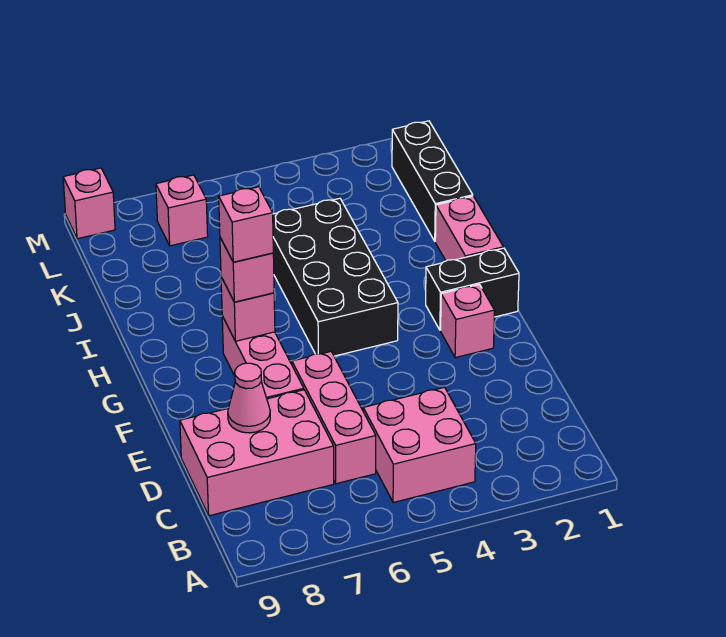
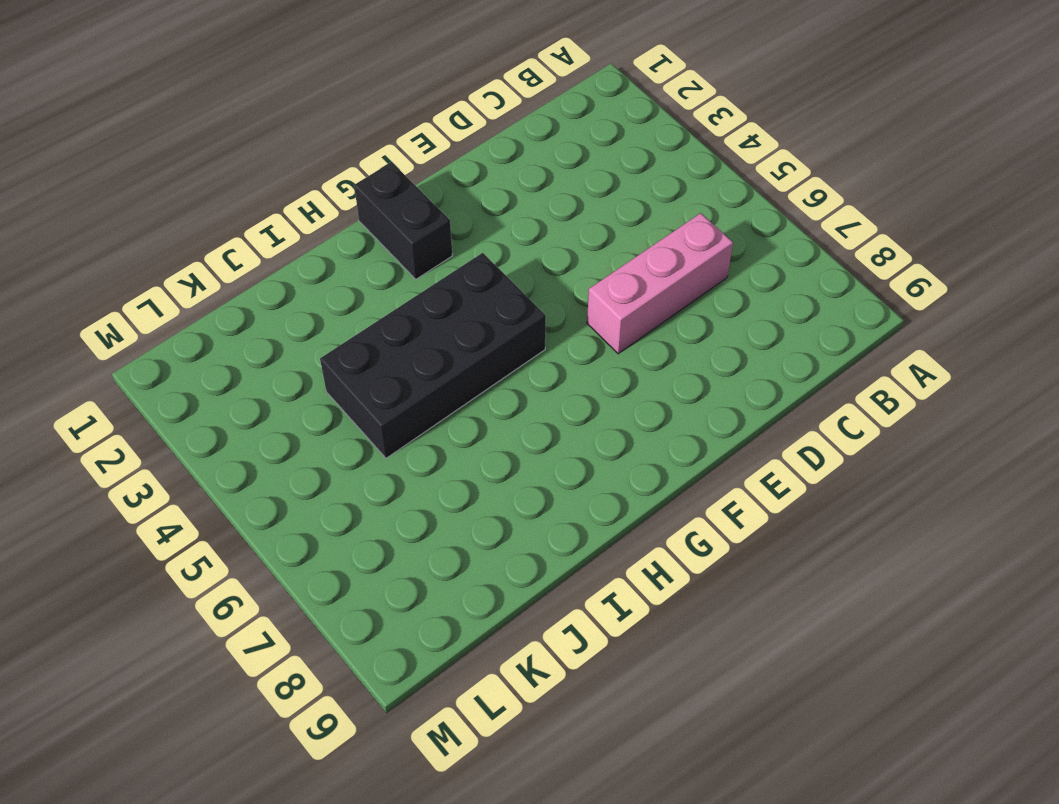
none -> pink 2x2 brick [363,387,476,503]
none -> pink 2x3 brick [180,390,334,516]
none -> pink 1x3 brick [222,316,304,399]

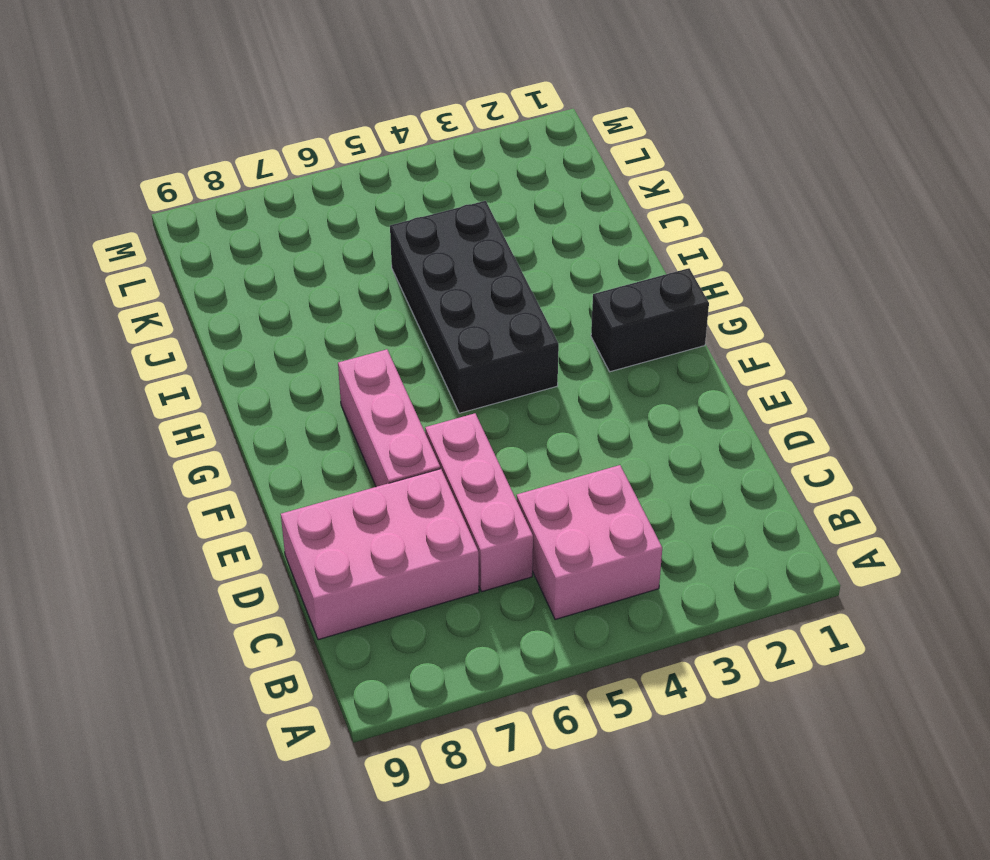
none -> pink 1x1 brick [441,284,495,358]
none -> pink 1x2 brick [435,196,503,261]
none -> black 1x3 brick [392,121,473,241]

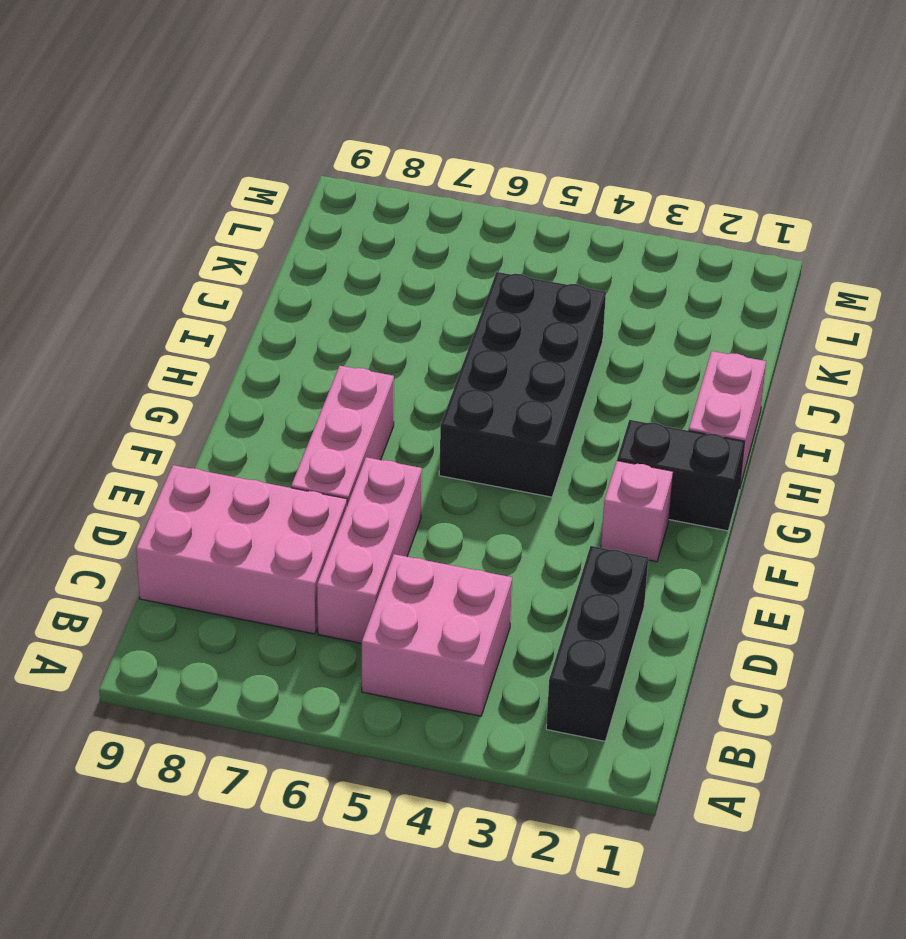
black 1x3 brick [546,546,648,741] -> black 1x3 brick moved to [392,121,473,241]
none -> pink 1x1 brick [156,175,208,246]
none -> pink 1x1 brick [63,168,115,239]
none -> pink 1x1 cone [228,363,270,433]

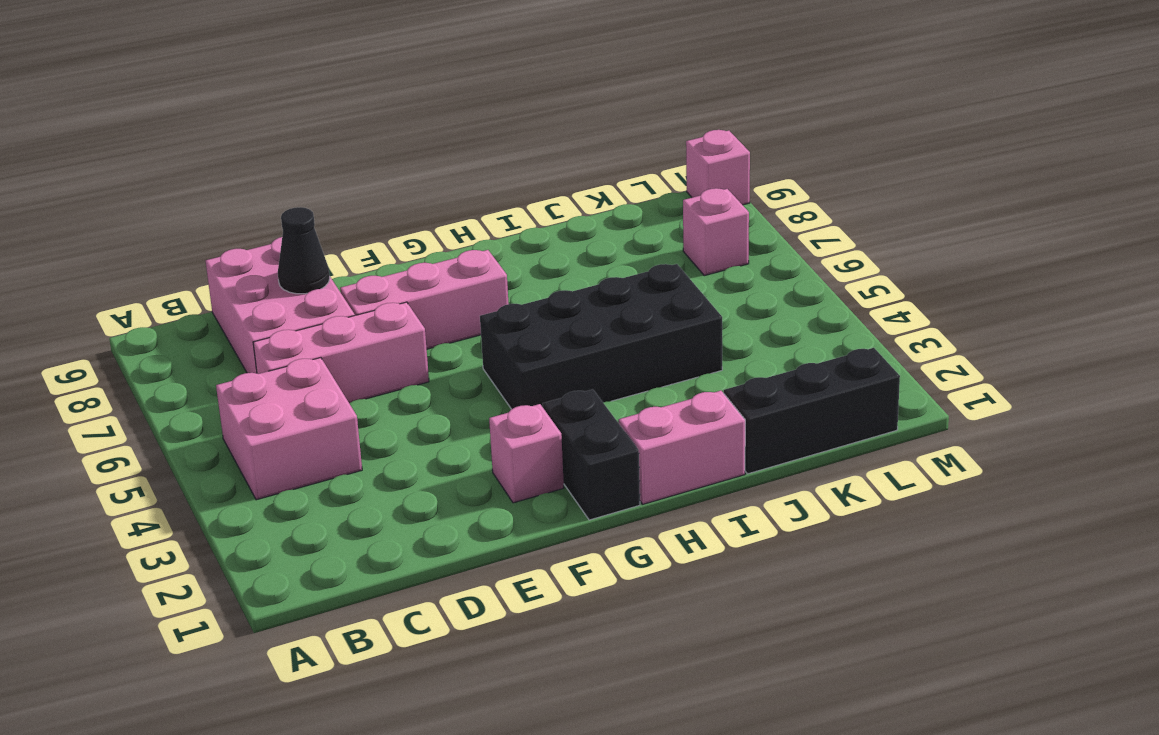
black 1x1 cone [278,207,330,294] -> pink 1x1 cone [228,363,270,433]
none -> pink 1x1 brick [221,277,275,341]
none -> pink 1x1 brick [220,238,274,302]
none -> pink 1x1 brick [219,187,273,262]

